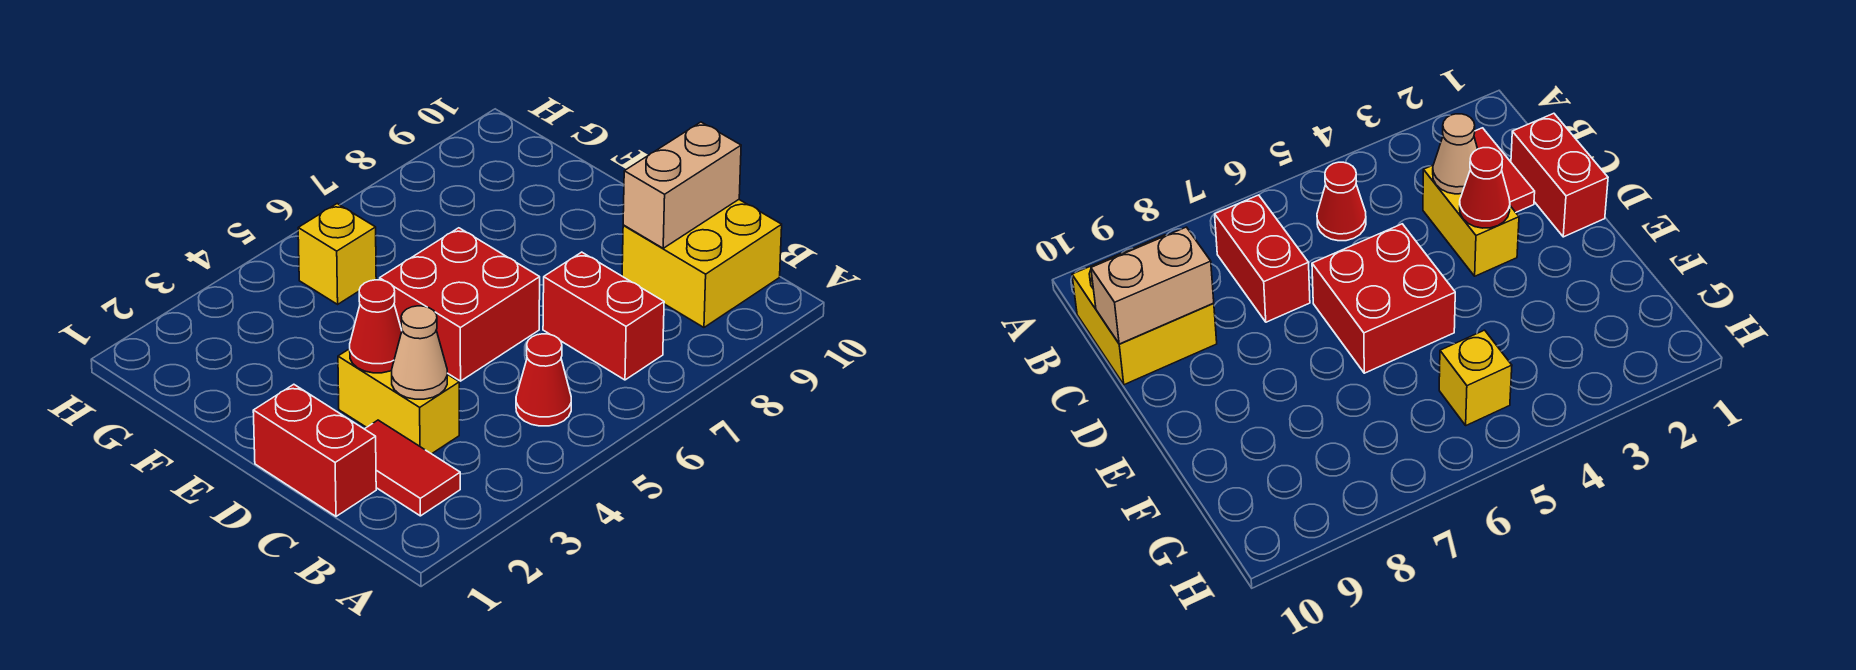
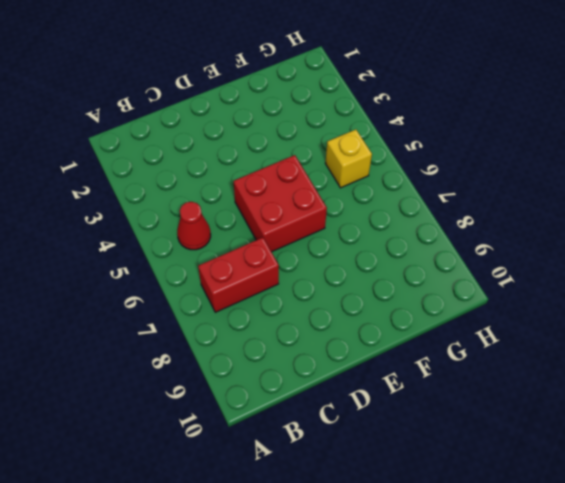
none -> red 1x2 tile [365,420,460,516]
none -> yellow 2x2 brick [622,200,782,327]

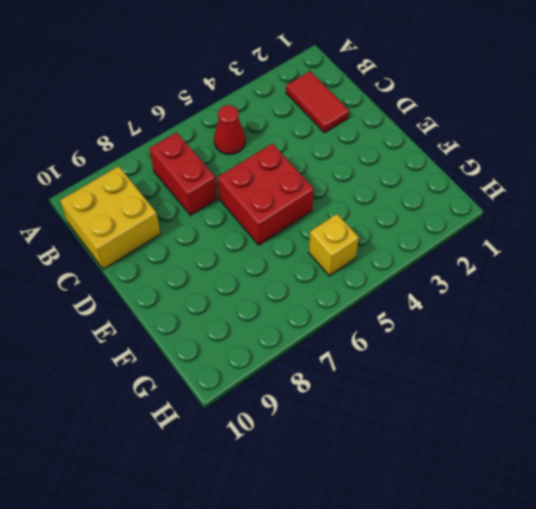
none -> red 1x2 brick [253,384,376,516]
none -> yellow 1x2 brick [338,349,459,454]

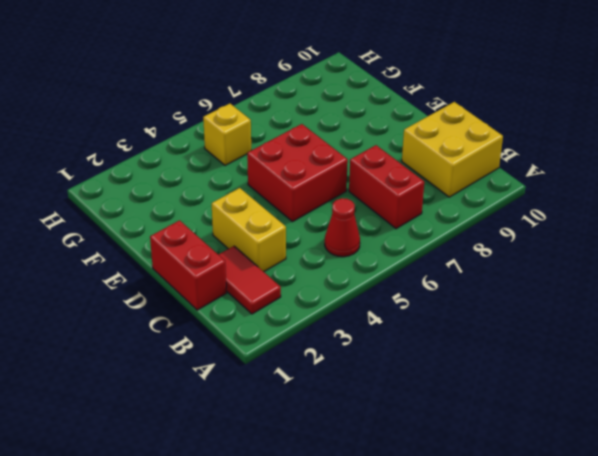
none -> tan 1x1 cone [392,306,447,399]
none -> tan 1x2 brick [623,122,741,248]

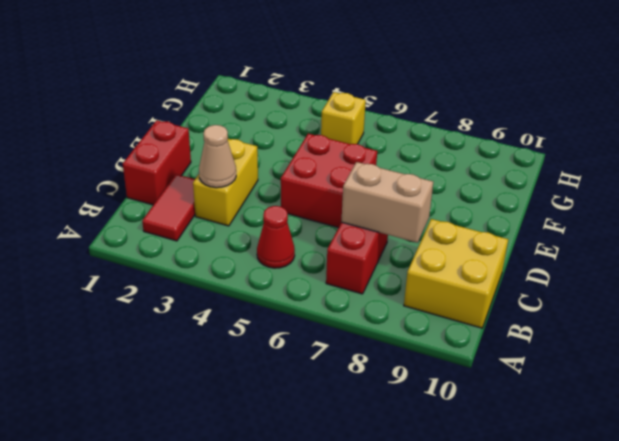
tan 1x2 brick [341,162,433,243] -> tan 1x2 brick moved to [623,122,741,248]
none -> red 1x1 cone [350,280,402,373]

